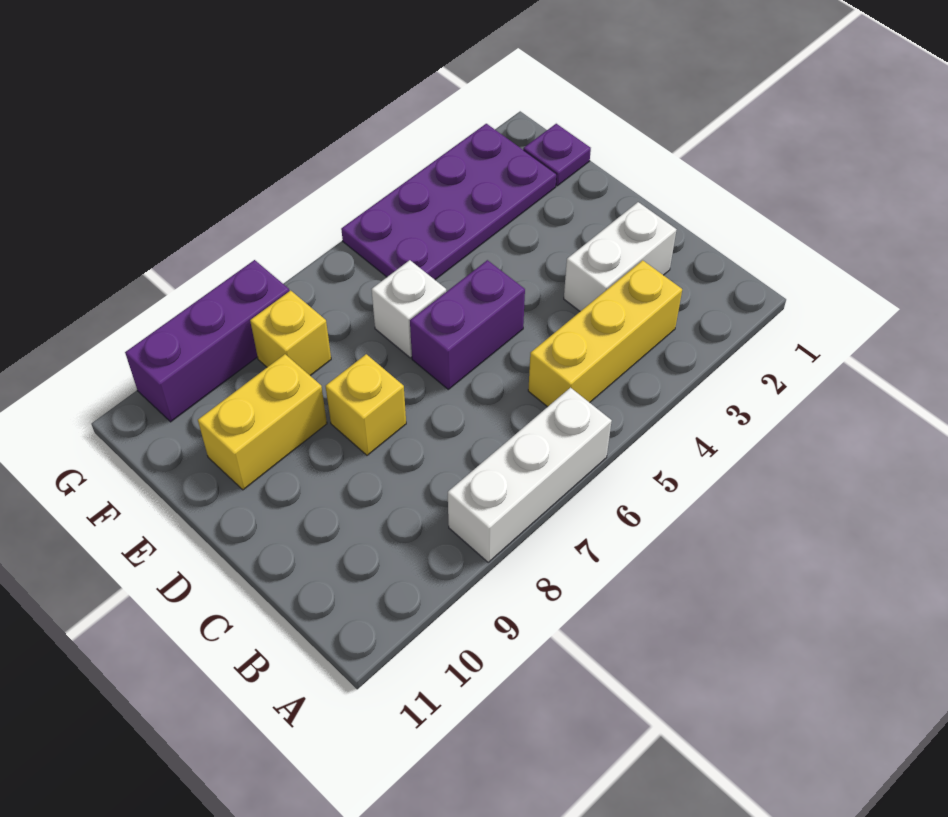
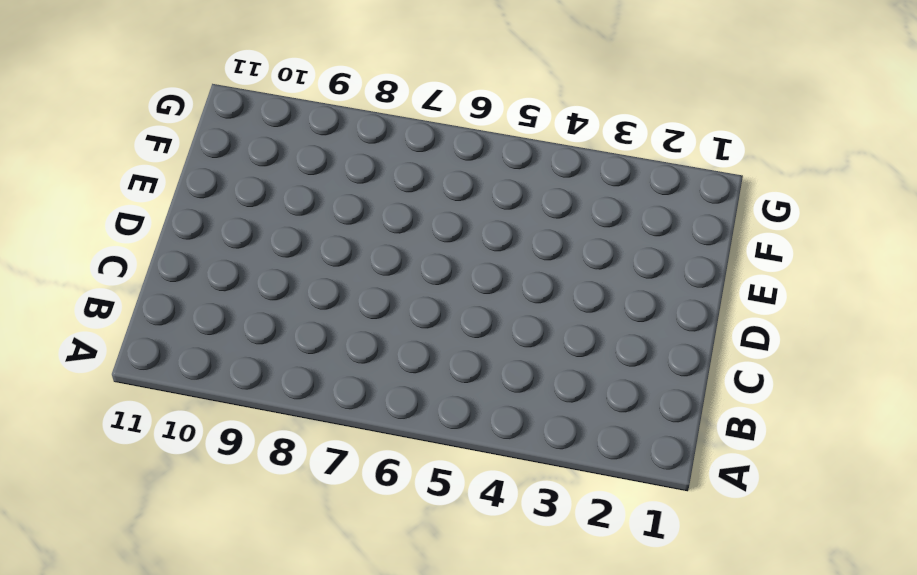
none -> white 1x3 brick [448,388,612,562]
none -> yellow 1x3 brick [528,260,682,407]

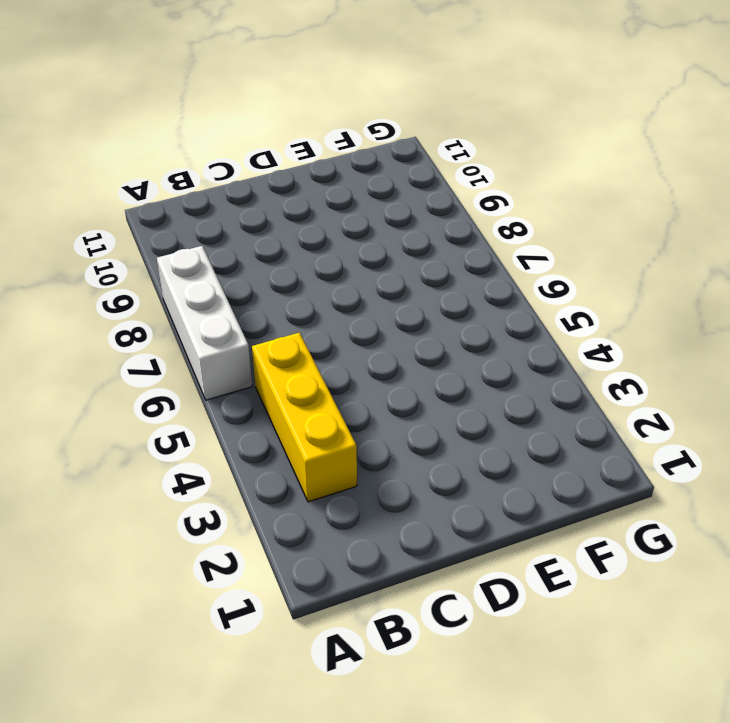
none -> white 1x2 brick [564,202,677,311]
none -> purple 1x2 brick [410,260,525,389]

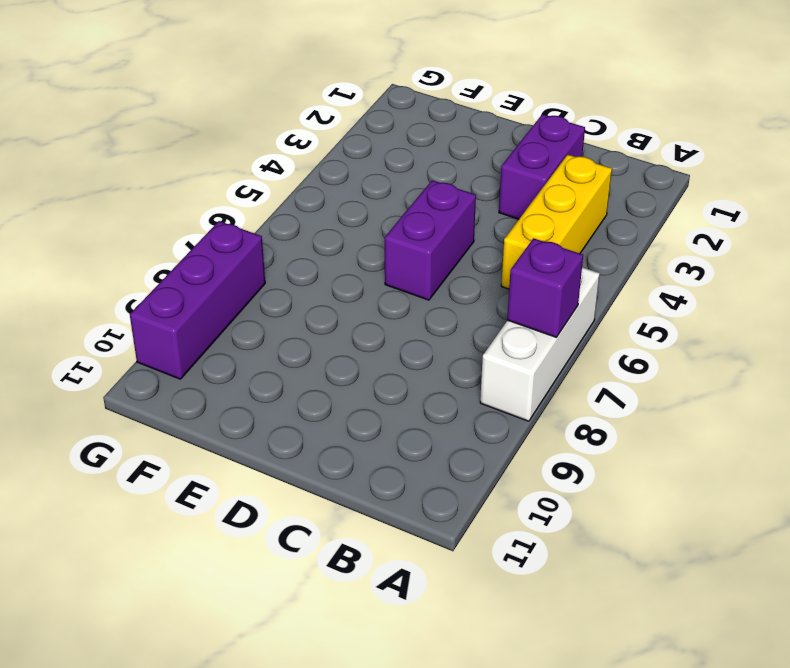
purple 1x1 brick [507,238,583,337] -> none
purple 1x2 brick [499,114,585,219] -> white 1x2 brick [564,202,677,311]
none -> yellow 1x1 brick [326,354,406,455]
none -> white 1x1 brick [371,260,446,358]

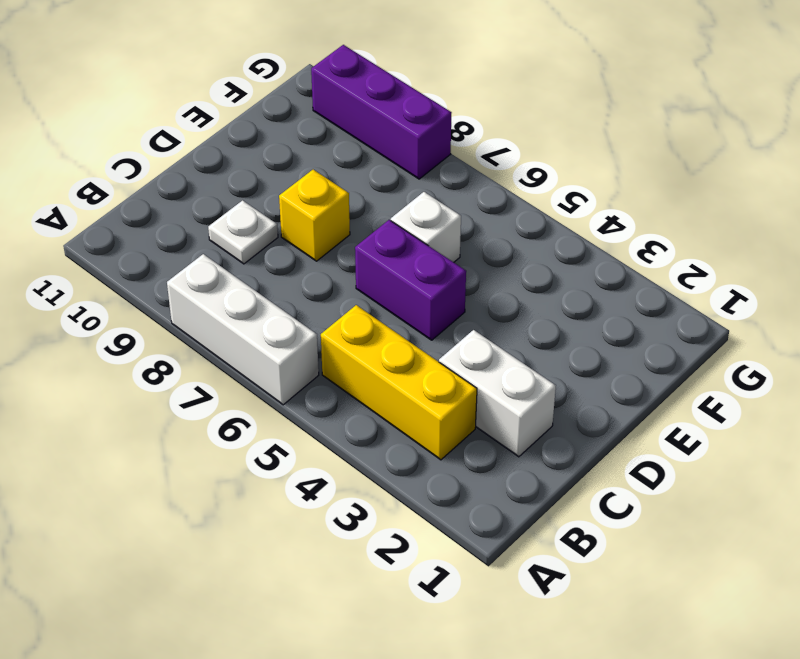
white 1x1 plate [208,200,278,264] -> none
none -> yellow 1x2 brick [198,354,327,490]
none -> purple 1x1 plate [523,124,591,186]

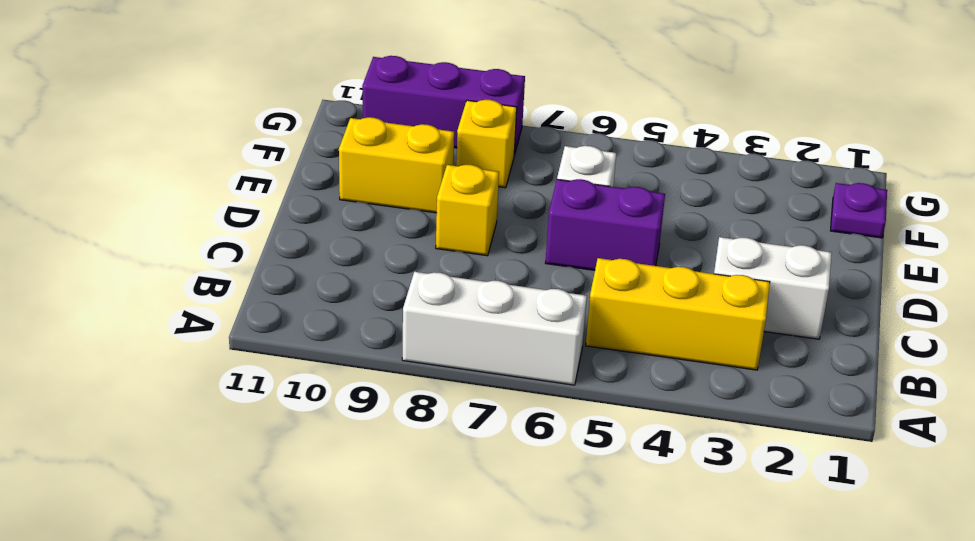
none -> purple 2x4 plate [341,124,557,280]

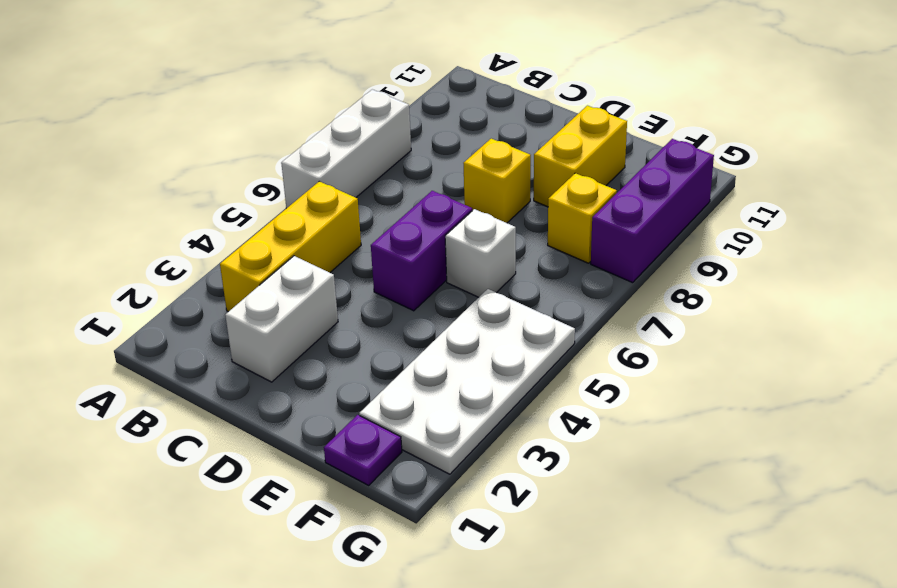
white 2x4 plate [359,289,575,474] -> purple 2x4 plate [341,124,557,280]

